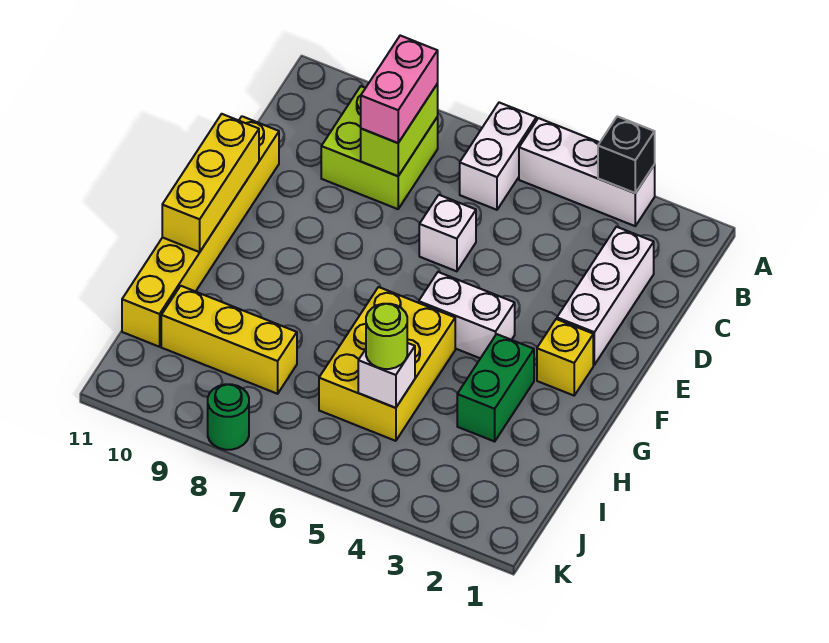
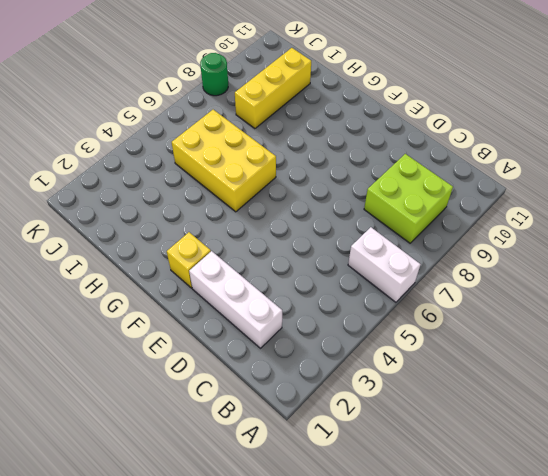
none -> white 1x3 brick [519,118,655,226]
none -> white 1x1 brick [419,195,476,271]
none -> yellow 1x6 brick [122,116,279,347]

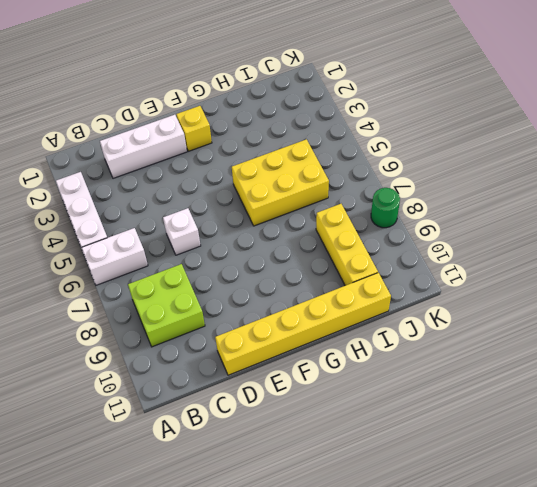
none -> white 1x2 brick [419,272,515,358]
none -> green 1x2 brick [457,334,534,441]
none -> black 1x1 brick [598,116,655,193]

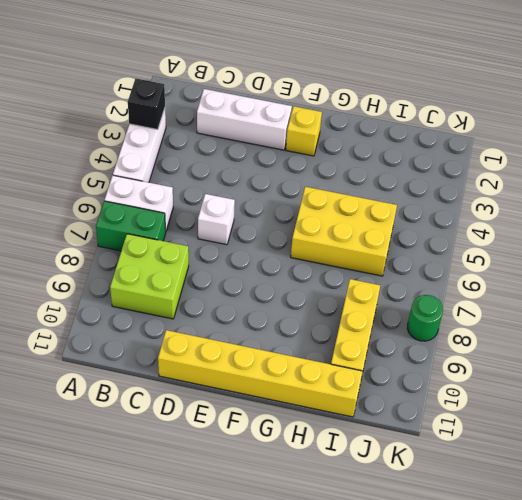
green 1x2 brick [96,201,166,251] -> green 1x2 brick moved to [457,334,534,441]
none -> white 1x2 brick [419,272,515,358]
none -> lime 1x2 brick [361,84,438,176]
none -> yellow 1x3 brick [162,114,259,252]

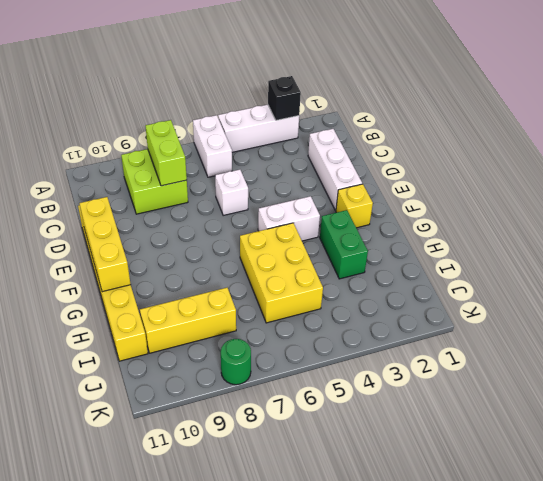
none -> white 1x1 brick [358,343,415,408]
none -> pink 1x2 brick [361,36,438,143]
none -> lime 1x1 round brick [366,304,407,369]

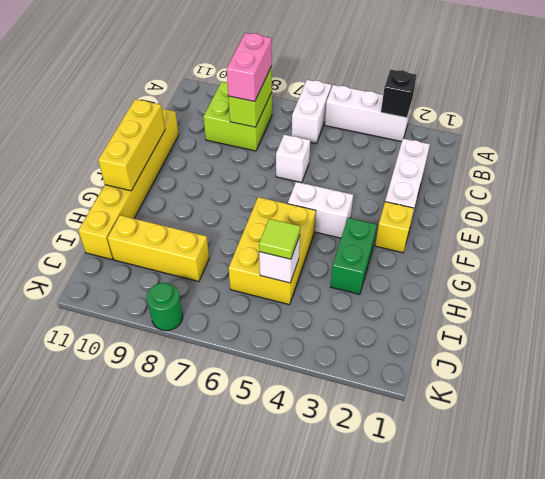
lime 1x1 tile [259,219,300,259] -> lime 1x1 round brick [366,304,407,369]

